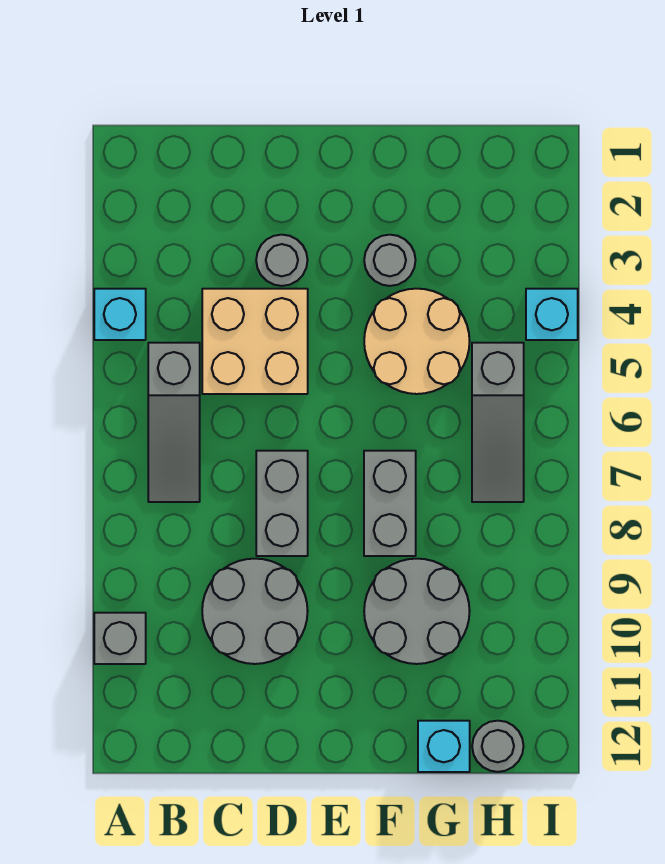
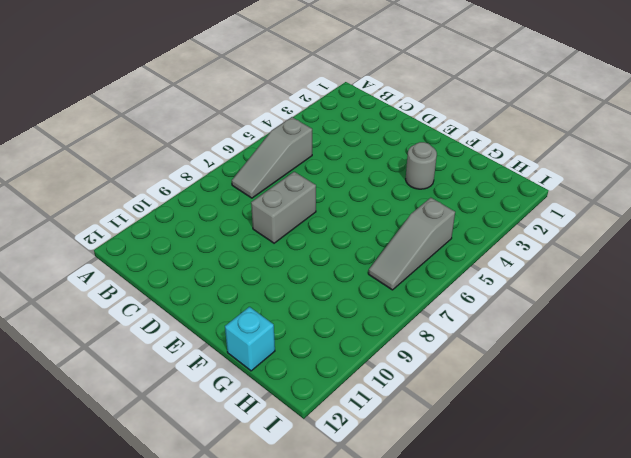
none -> cyan 1x1 brick [94,289,146,340]
none -> grey 1x1 brick [94,613,146,664]
none -> tan 2x2 brick [202,289,308,394]

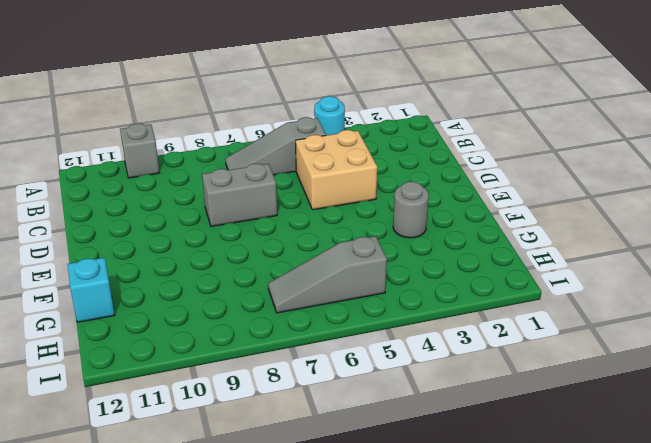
cyan 1x1 round brick [314,96,345,135] -> cyan 1x1 brick [94,289,146,340]
none -> grey 2x2 round brick [202,559,308,664]
none -> grey 1x1 round brick [256,235,308,286]
none -> tan 2x2 round brick [364,289,470,394]

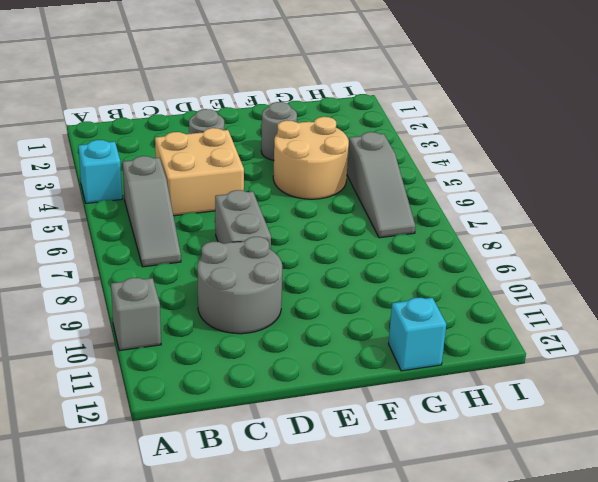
none -> grey 1x2 brick [364,451,416,556]
none -> grey 2x2 round brick [364,559,470,664]
none -> grey 1x1 round brick [472,721,524,772]

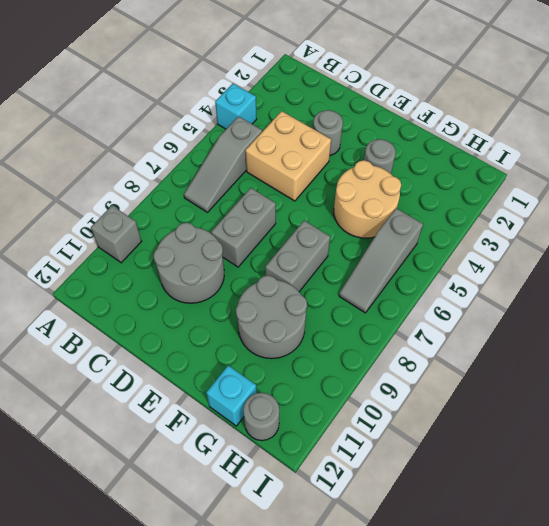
none -> cyan 1x1 brick [526,289,578,340]

